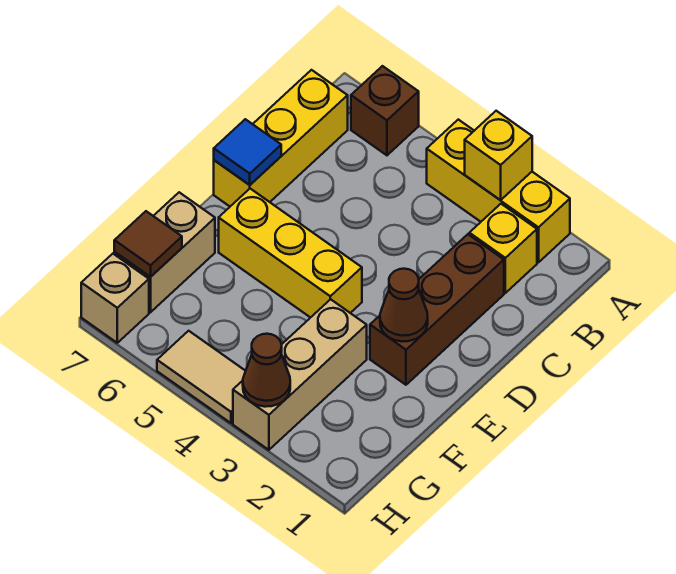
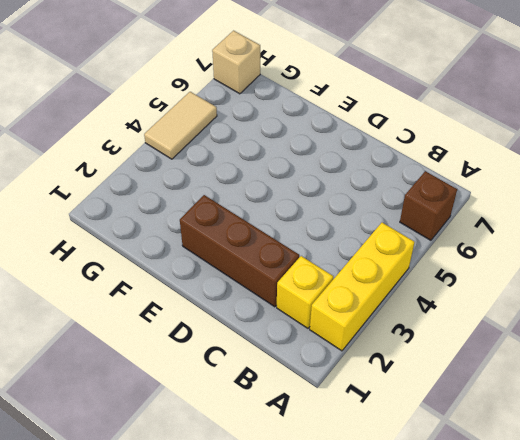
none -> yellow 1x3 brick [214,70,348,206]
none -> yellow 1x3 brick [219,189,362,318]
none -> tan 1x3 brick [233,299,367,450]

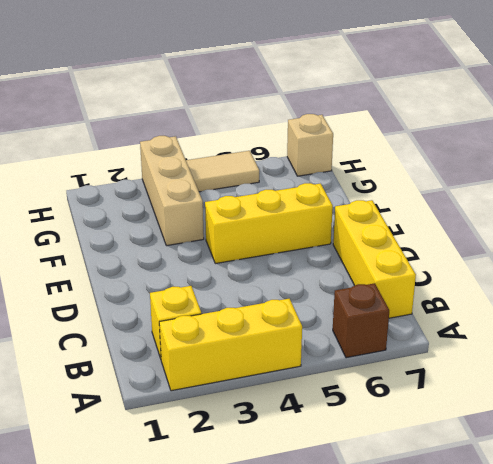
none -> brown 1x3 brick [370,234,504,385]
none -> tan 1x2 brick [114,192,215,312]
none -> yellow 1x1 brick [465,111,532,200]

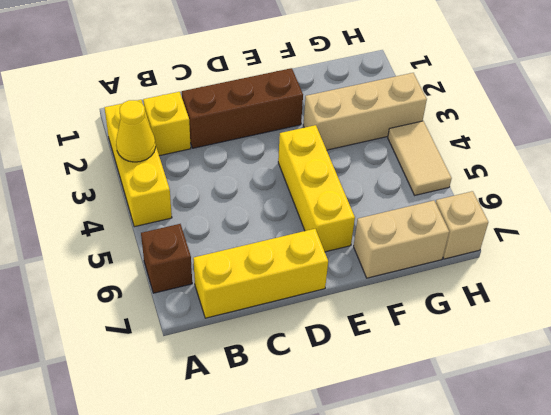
yellow 1x1 cone [116,100,156,162] -> yellow 1x1 brick [465,111,532,200]
none -> blue 1x1 tile [214,119,281,185]
none -> brown 1x1 cone [380,269,428,341]
none -> brown 1x1 tile [114,211,182,277]

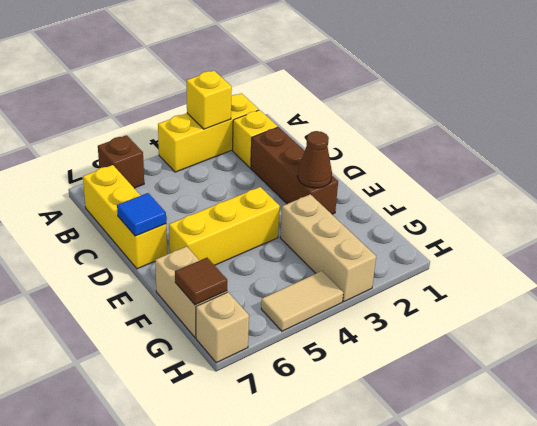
none -> brown 1x1 cone [243,334,290,407]

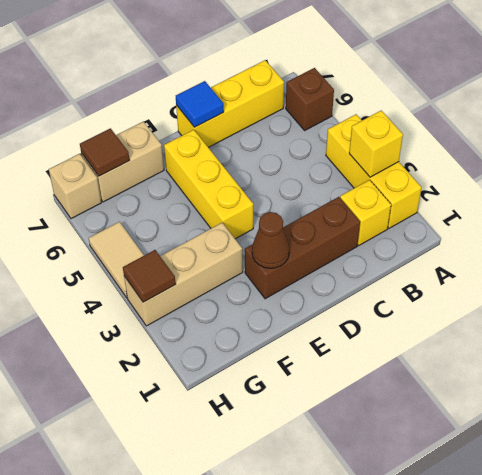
brown 1x1 tile [123,250,176,302] -> brown 1x1 cone [243,334,290,407]

